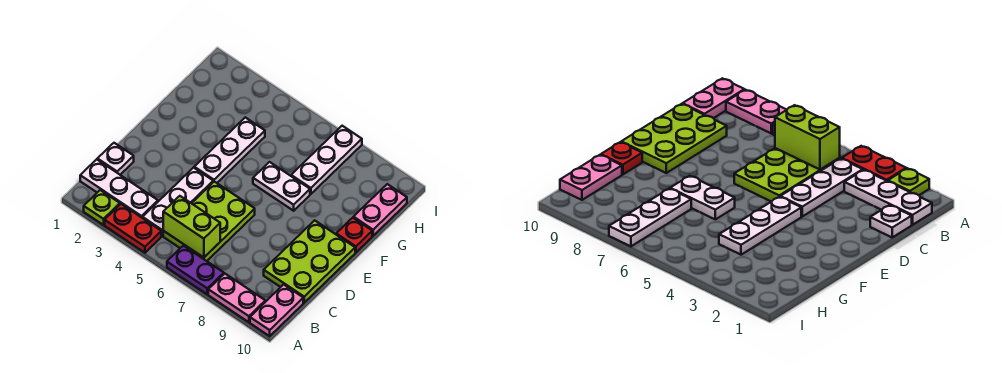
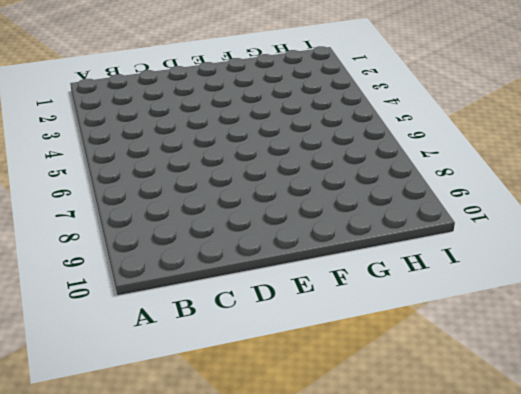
none -> lime 1x1 plate [84,190,120,225]
none -> red 1x2 plate [105,204,161,253]
none -> purple 1x2 plate [167,246,224,294]

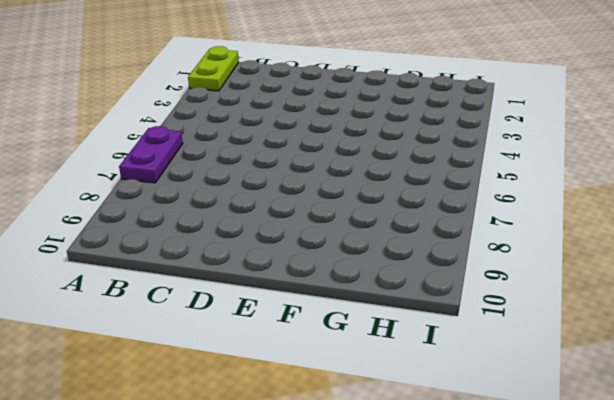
lime 1x2 plate [188,46,239,91] -> lime 1x1 plate [84,190,120,225]
none -> red 1x2 plate [105,204,161,253]
none -> pink 1x2 plate [208,274,265,322]
none -> pink 1x2 plate [250,284,303,336]

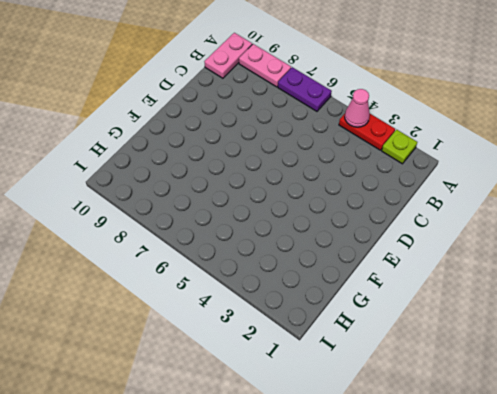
pink 1x1 cone [345,89,370,127] -> none
none -> white 1x3 plate [80,159,158,218]
none -> white 1x3 plate [143,168,213,236]
none -> lime 2x3 plate [163,182,255,261]

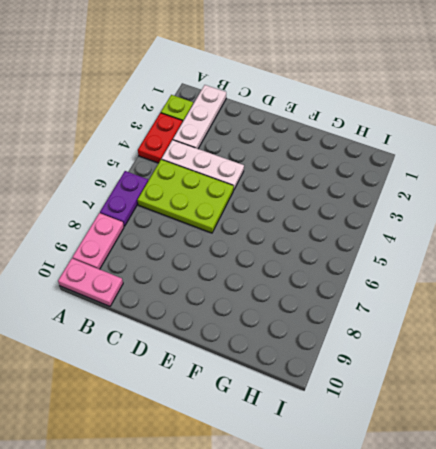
none -> white 1x1 plate [97,143,134,175]
none -> lime 2x3 plate [264,220,355,303]
none -> white 1x3 plate [194,117,265,183]

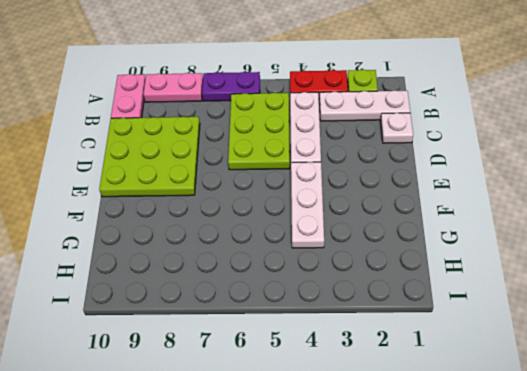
lime 3x3 plate [99,117,200,197] -> lime 2x3 plate [264,220,355,303]
none -> white 1x2 plate [253,162,310,211]
none -> red 1x1 plate [336,218,372,252]
none -> white 1x3 plate [291,126,362,194]

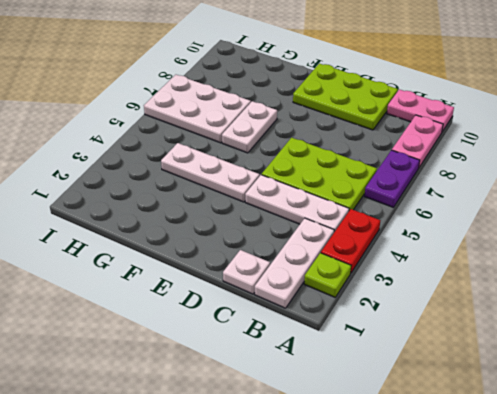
white 2x3 plate [144,75,251,143] -> white 1x3 plate [291,126,362,194]
none -> red 1x1 plate [336,218,372,252]
none -> pink 1x2 plate [353,184,407,236]
none -> lime 1x2 brick [163,196,220,258]

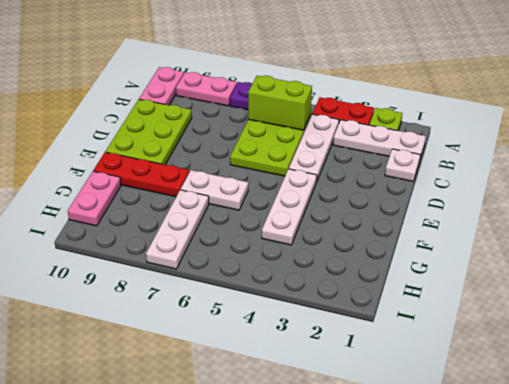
red 1x3 plate [93,152,189,197] -> red 1x1 plate [336,218,372,252]

